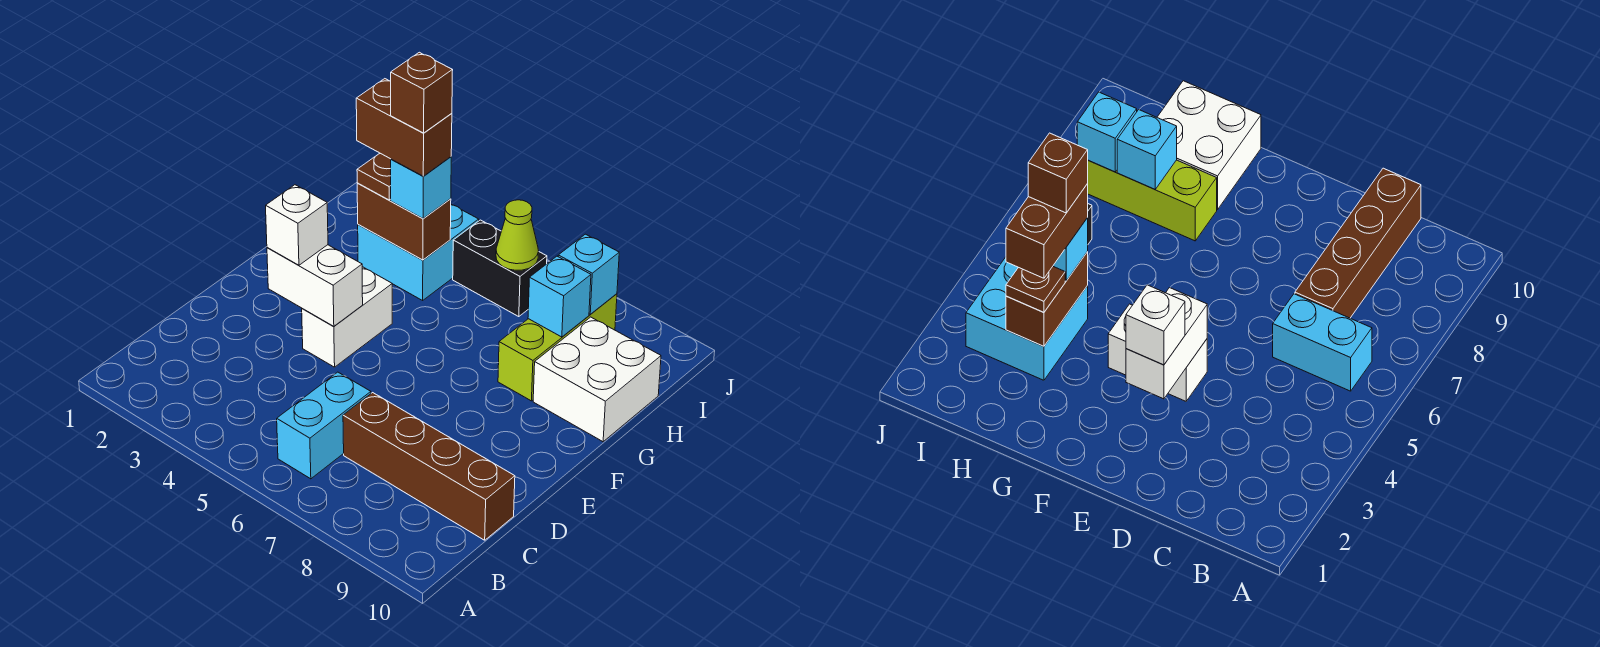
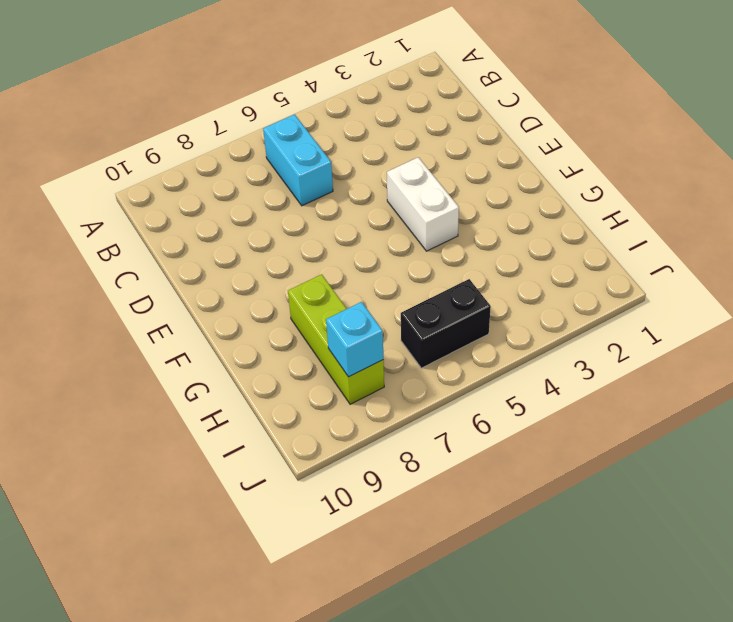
none -> brown 1x4 brick [343,393,515,540]
none -> white 2x2 brick [533,317,661,442]
none -> cyan 2x2 brick [358,204,479,300]

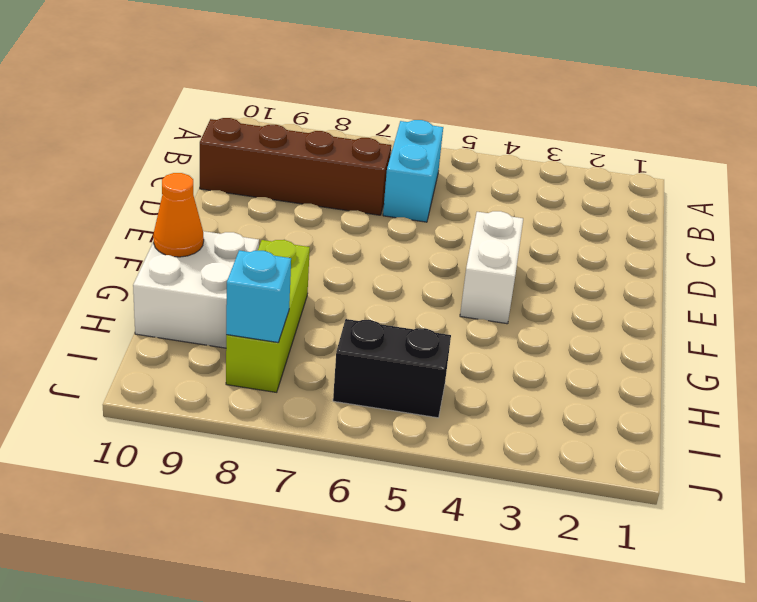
orange 1x1 cone [153,173,204,257] -> none
none -> cyan 2x2 brick [358,204,479,300]
none -> white 1x2 brick [267,245,363,327]
none -> brown 1x2 brick [357,183,451,260]

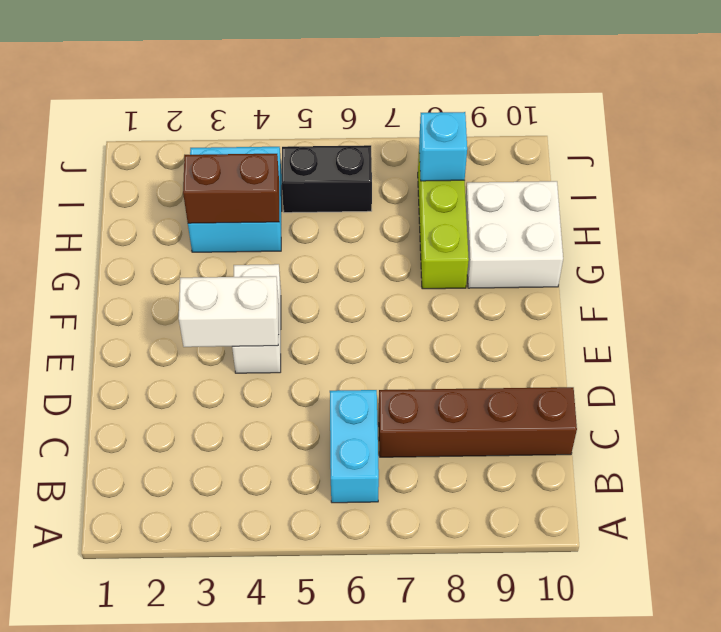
none -> cyan 1x1 brick [528,256,591,337]
none -> lime 1x1 cone [496,200,539,270]
none -> white 1x1 brick [266,185,328,265]

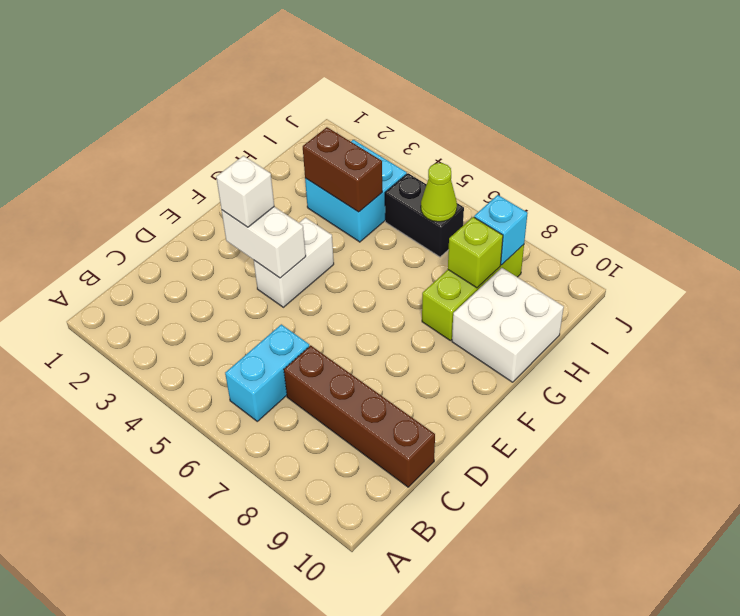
lime 1x1 brick [448,217,503,288] -> cyan 1x1 brick [528,256,591,337]
none -> brown 1x1 plate [357,153,391,200]
none -> cyan 1x1 brick [391,157,451,219]
none -> brown 1x2 brick [356,79,452,176]

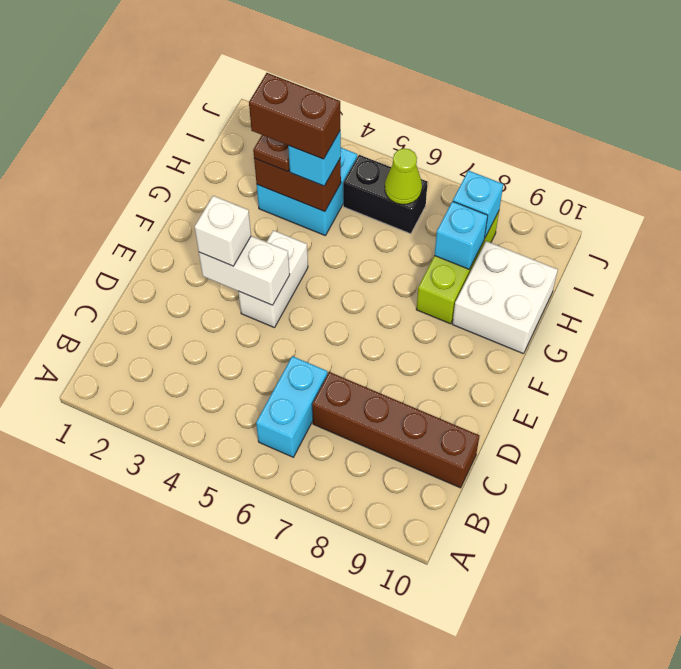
none -> brown 1x1 brick [391,52,453,133]

